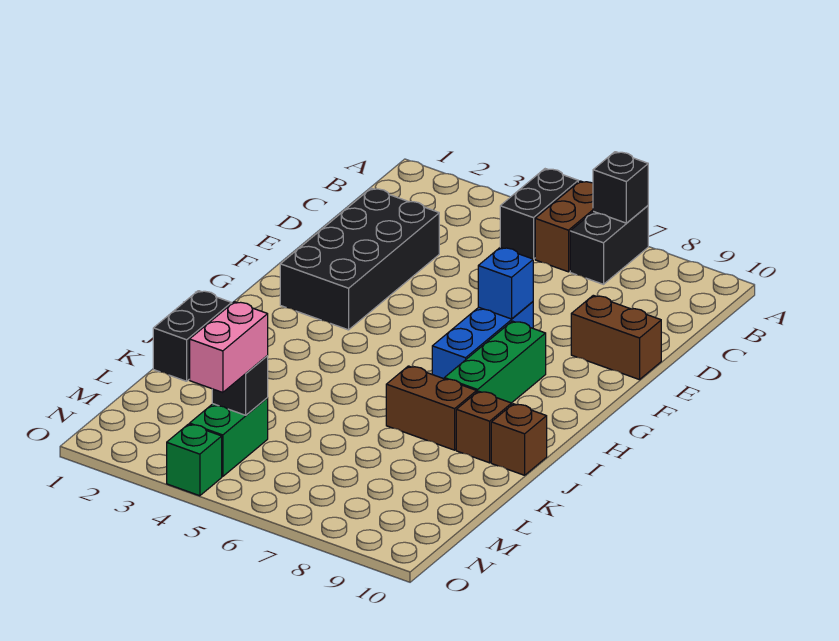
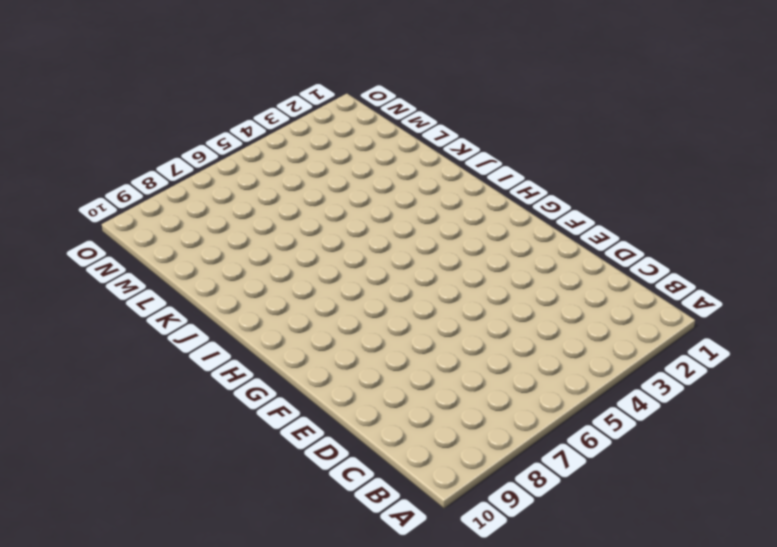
none -> black 1x2 brick [500,169,578,259]
none -> brown 1x2 brick [535,181,593,272]
none -> black 1x2 brick [570,206,648,284]

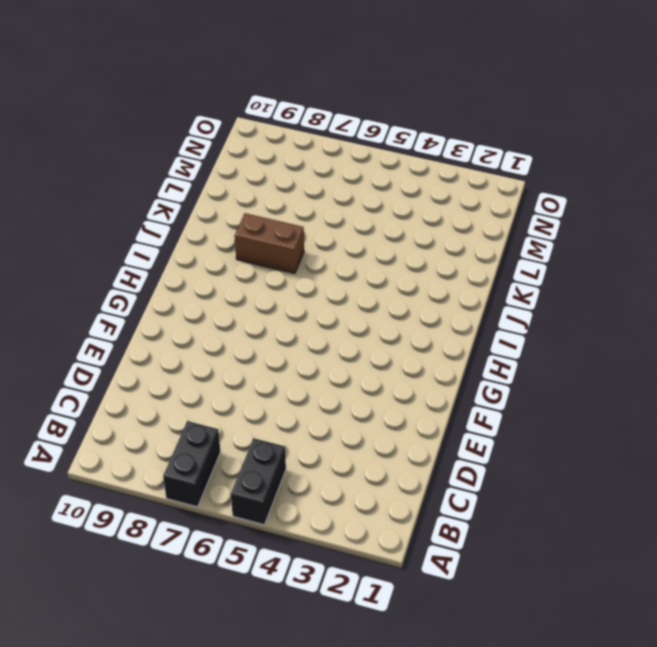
none -> brown 1x2 brick [535,181,593,272]
none -> black 2x4 brick [280,188,439,330]
none -> brown 1x2 brick [571,295,661,380]

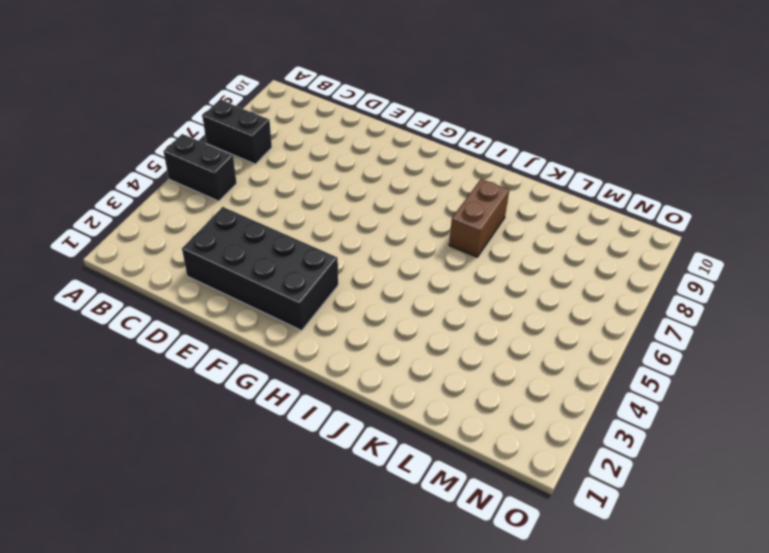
none -> brown 1x2 brick [535,181,593,272]
none -> brown 1x2 brick [571,295,661,380]
none -> blue 1x3 brick [432,302,533,379]

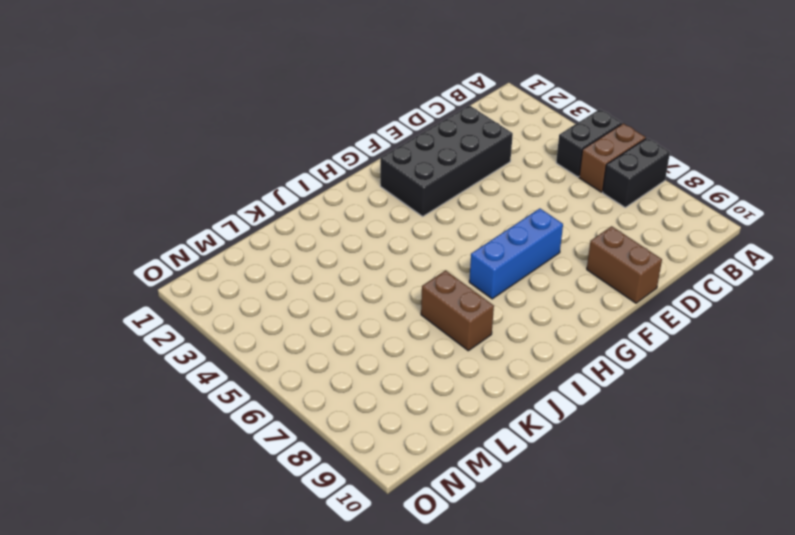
none -> green 1x3 brick [444,321,546,403]
none -> black 1x2 brick [153,291,232,381]
none -> brown 1x1 brick [456,391,512,463]

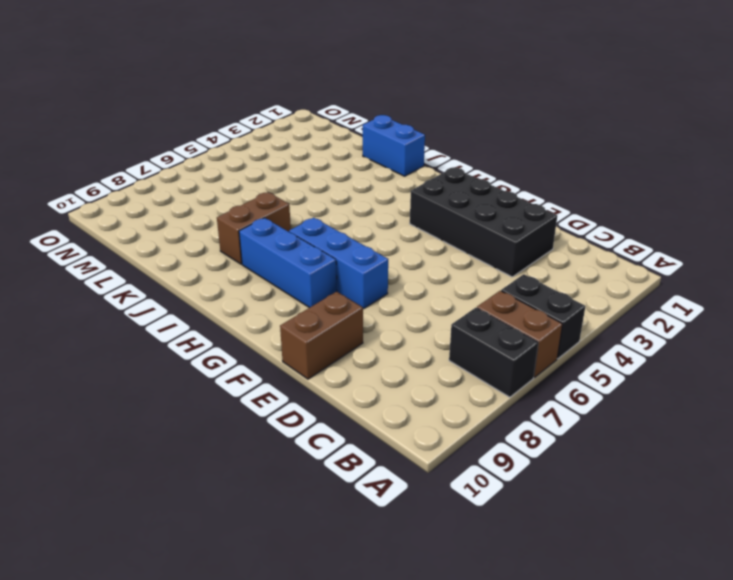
blue 1x3 brick [239,218,337,308] -> green 1x3 brick [444,321,546,403]
blue 1x2 brick [363,115,425,176] -> black 1x2 brick [153,291,232,381]
none -> brown 1x1 brick [456,391,512,463]
none -> brown 1x1 brick [491,404,547,475]
none -> green 1x2 brick [190,398,268,477]

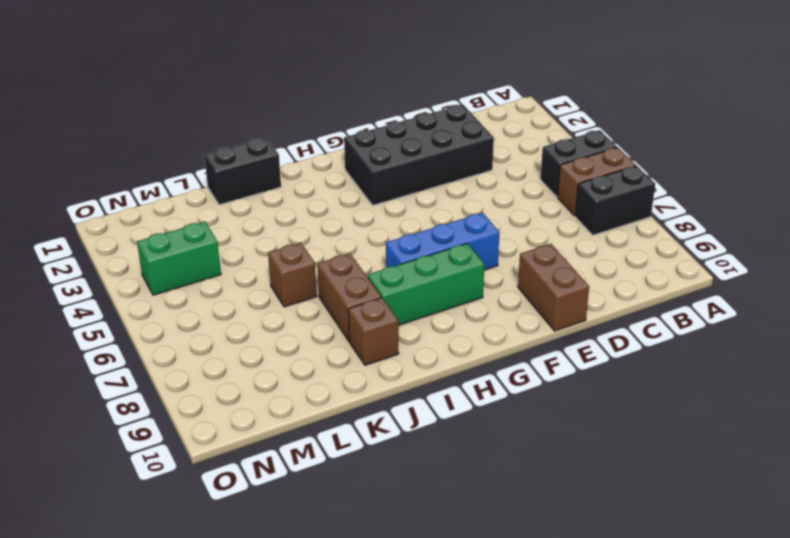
brown 1x1 brick [268,243,317,307] -> brown 1x1 brick moved to [491,404,547,475]
none -> green 1x1 brick [167,424,222,496]
none -> black 1x1 brick [593,152,648,223]
none -> blue 1x1 brick [478,247,533,319]

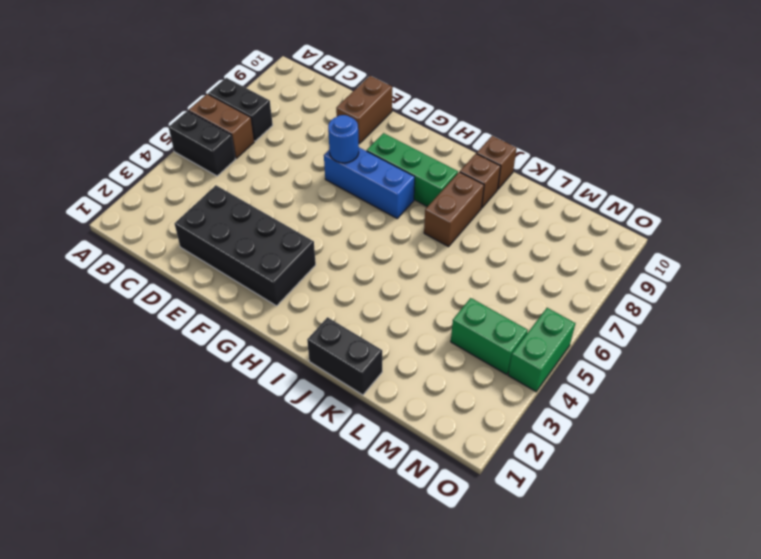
blue 1x1 round brick [328,115,359,163] -> blue 1x1 brick [478,247,533,319]
green 1x2 brick [508,308,575,391] -> green 1x1 brick [167,424,222,496]
none -> black 1x1 brick [593,152,648,223]
none -> black 1x1 brick [212,356,268,415]
none -> pink 1x2 brick [190,302,268,393]

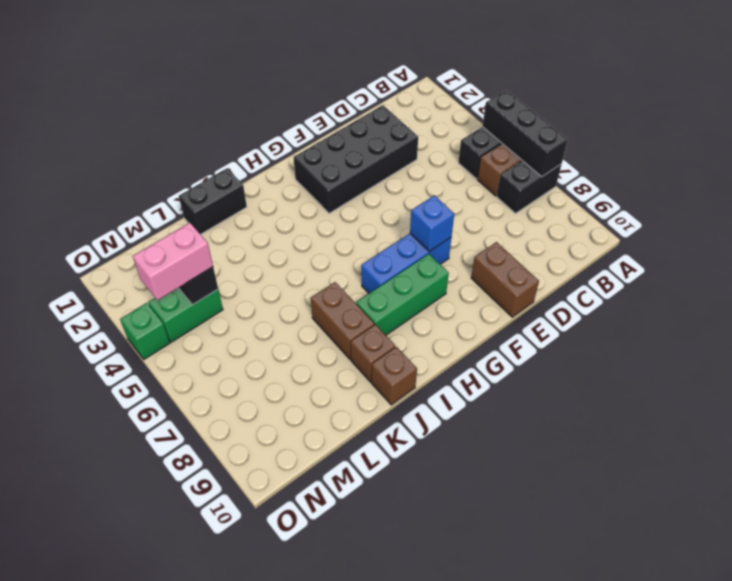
black 1x3 brick [482,90,568,177] -> black 1x1 brick [593,152,648,223]

